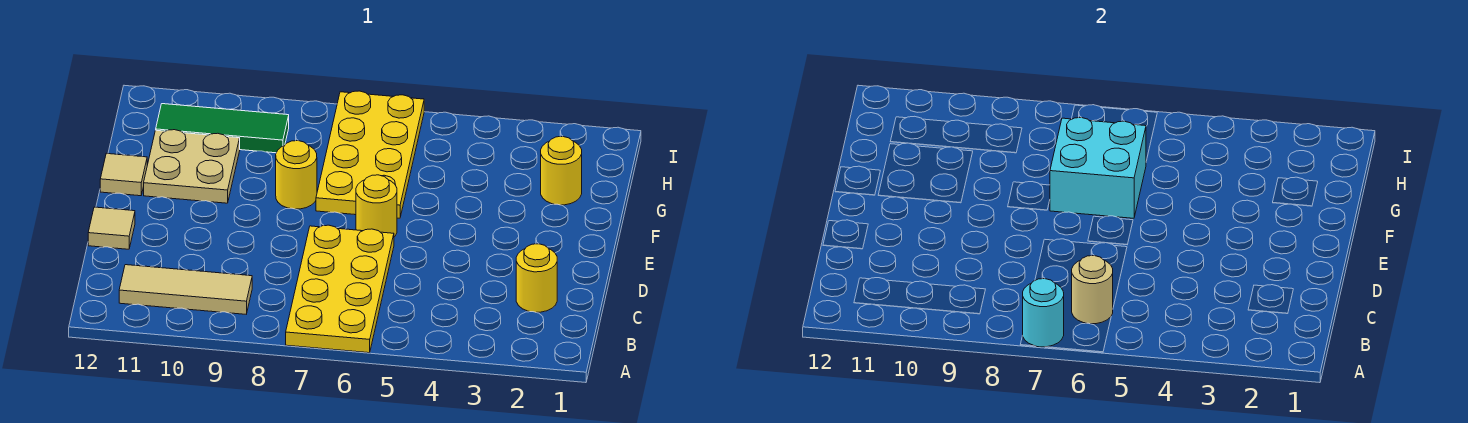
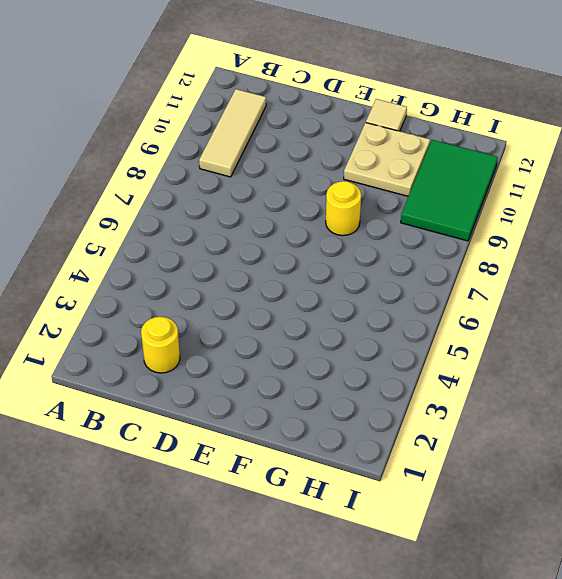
green 2x3 tile [401,140,498,241] -> green 1x3 tile [156,104,289,153]
none -> yellow 2x4 plate [286,225,394,353]
none -> tan 1x1 tile [88,207,135,249]
none -> yellow 1x1 round brick [356,175,397,237]

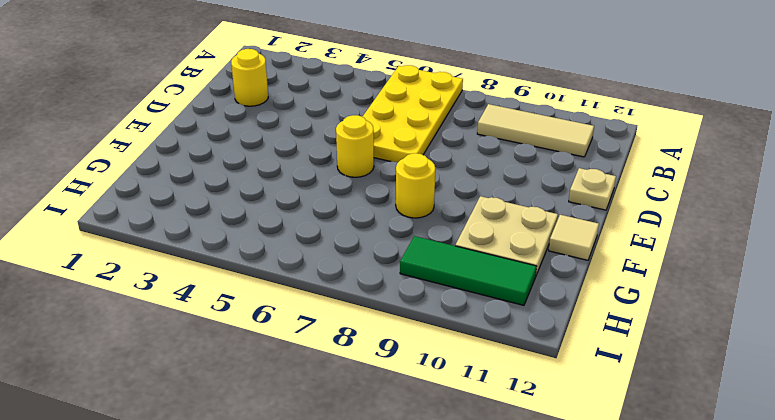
tan 1x1 plate [569,168,616,210] -> tan 1x1 tile [88,207,135,249]
none -> yellow 2x4 plate [316,91,424,218]
none -> yellow 1x1 round brick [541,136,582,205]
none -> cyan 1x1 round brick [1023,279,1064,347]

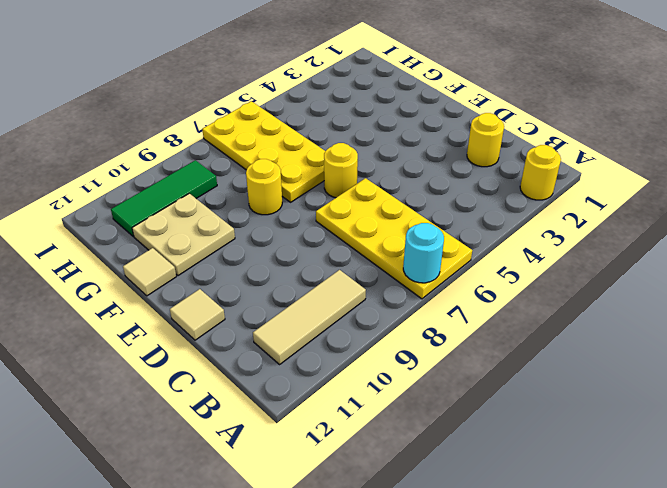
yellow 1x1 round brick [520,145,561,200] -> yellow 1x1 round brick moved to [541,136,582,205]
none -> tan 1x1 round brick [1072,256,1113,324]
none -> cyan 2x2 brick [1050,118,1146,218]

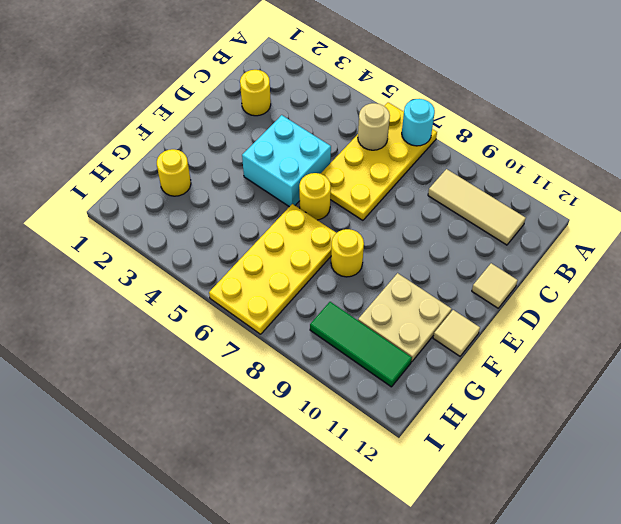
cyan 2x2 brick [242,115,331,207] -> cyan 2x2 brick moved to [1050,118,1146,218]

